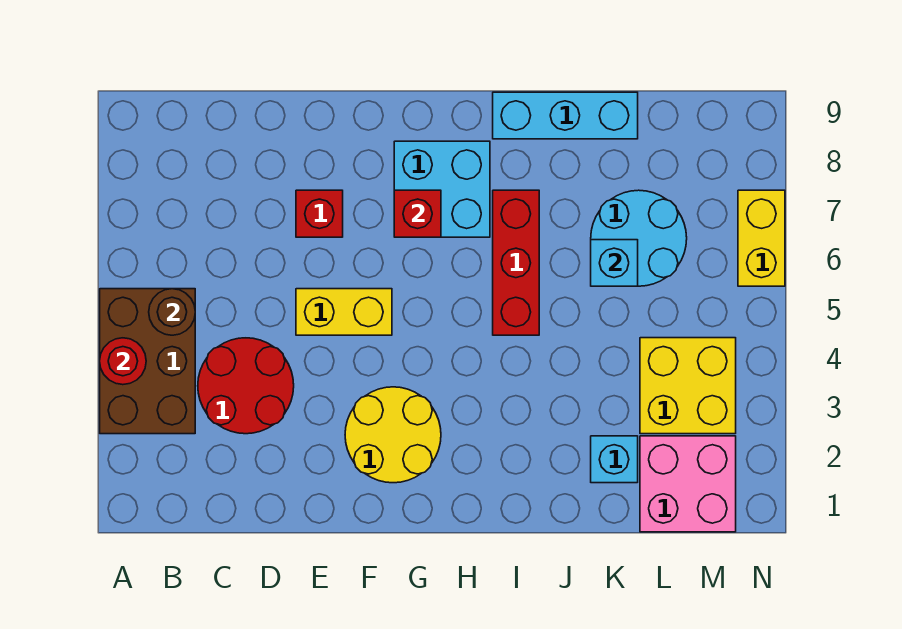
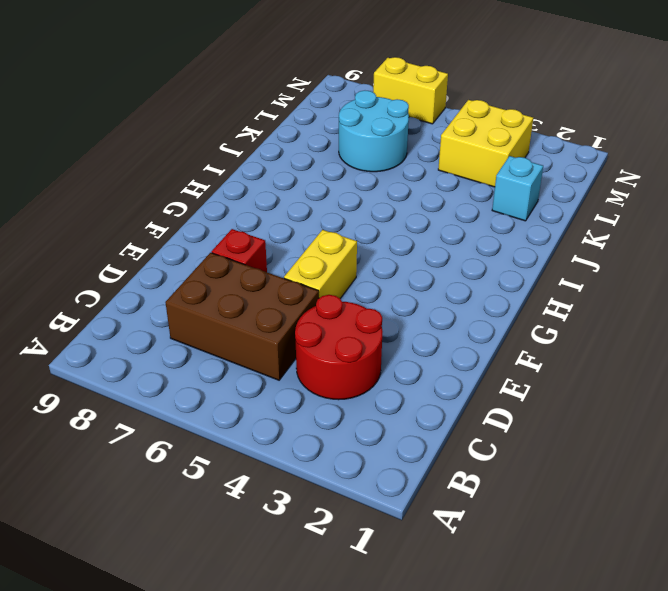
brown 2x3 brick [165,253,319,380] -> brown 2x3 brick moved to [100,289,195,434]
none -> yellow 2x2 round brick [345,387,441,483]
none -> cyan 2x2 brick [394,141,490,237]
none -> red 1x3 brick [493,190,539,335]

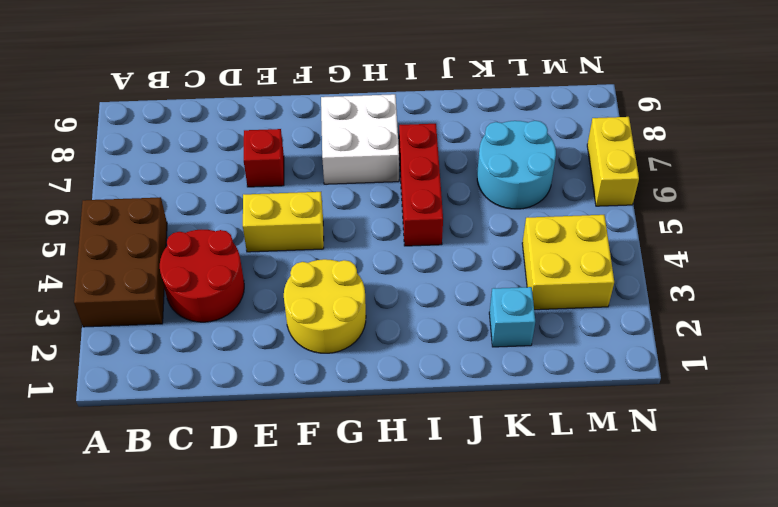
white 2x2 brick [321,94,399,184] -> cyan 2x2 brick [394,141,490,237]
none -> cyan 1x3 brick [493,92,638,139]
none -> pink 2x2 brick [640,436,736,532]
none -> red 1x1 round brick [100,338,146,385]

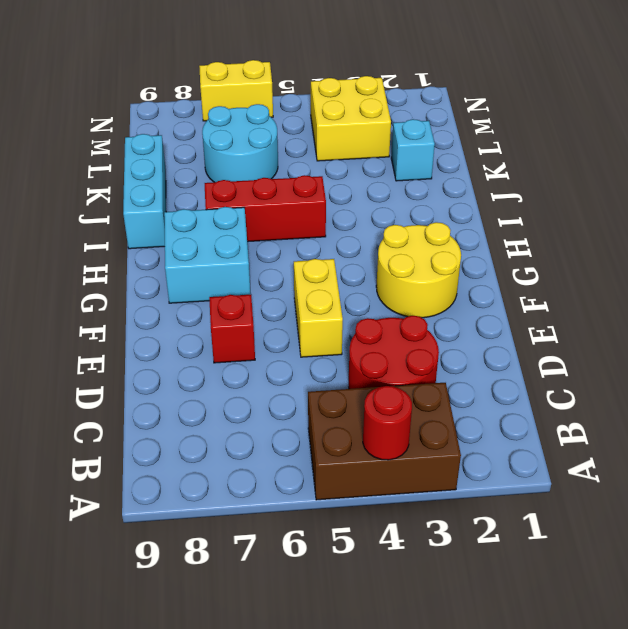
none -> pink 2x2 brick [640,436,736,532]
none -> brown 1x1 round brick [149,289,195,335]
none -> red 1x1 brick [394,190,441,237]

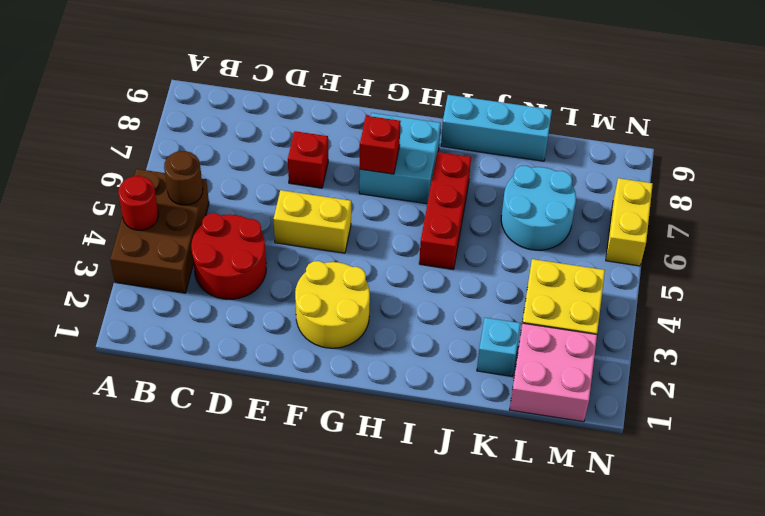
none -> cyan 1x1 brick [591,240,638,286]

